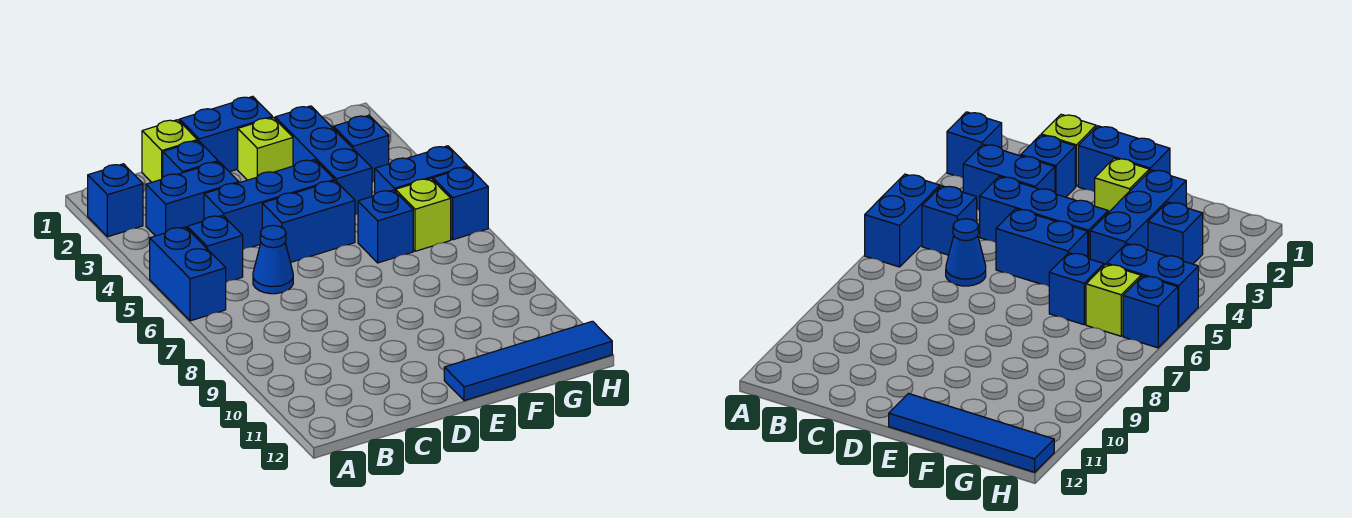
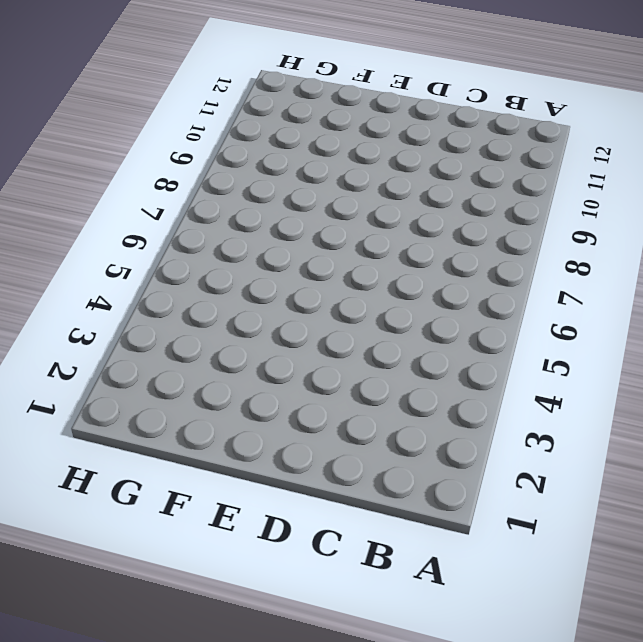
none -> blue 1x1 brick [88,164,143,237]
none -> blue 1x2 brick [150,227,226,321]
none -> blue 1x2 brick [146,162,239,236]

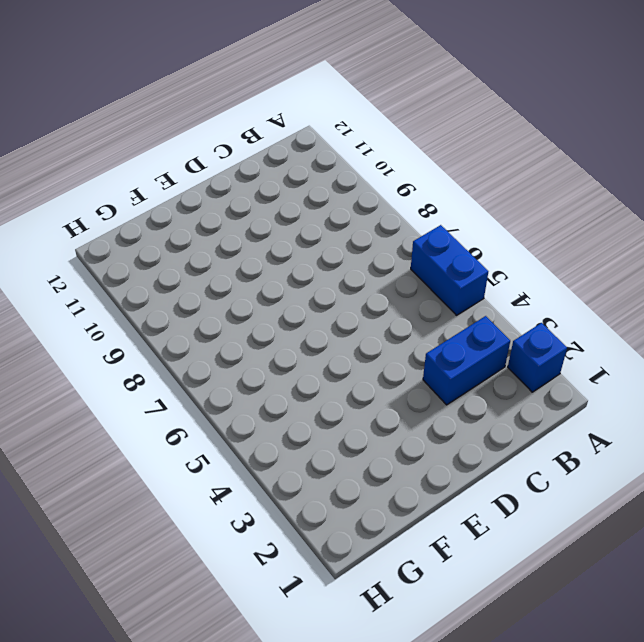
none -> blue 1x1 brick [187,215,243,282]
none -> lime 1x1 brick [142,120,197,182]
none -> blue 1x1 brick [163,141,218,177]

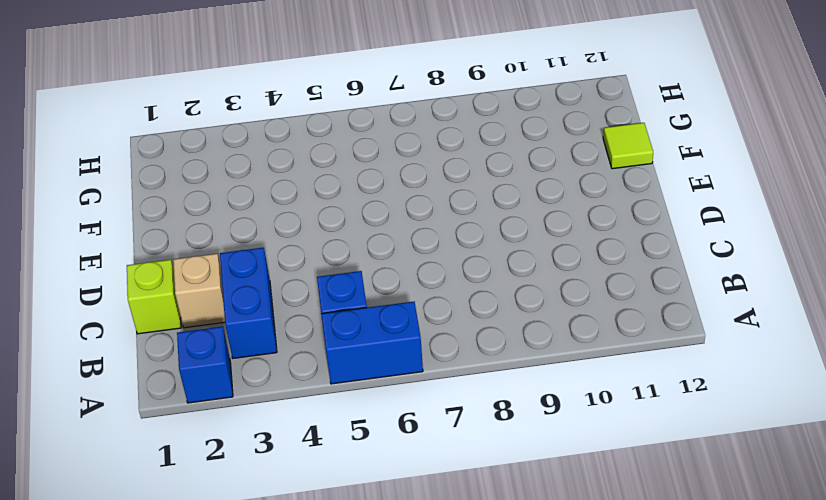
tan 1x1 brick [173,254,225,328] -> blue 1x1 brick [163,141,218,177]
lime 1x1 tile [603,123,653,169] -> blue 1x4 tile [444,321,612,401]
none -> blue 1x3 brick [204,160,334,249]
none -> blue 1x1 cone [253,225,293,294]
none -> blue 1x2 brick [180,96,272,172]

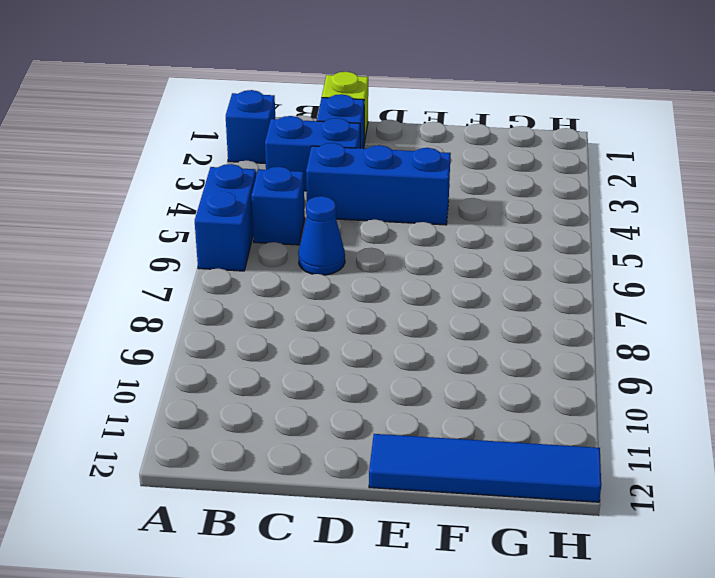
none -> blue 1x2 brick [180,96,272,172]
none -> blue 1x2 brick [262,181,355,262]
none -> lime 1x1 brick [238,117,293,180]

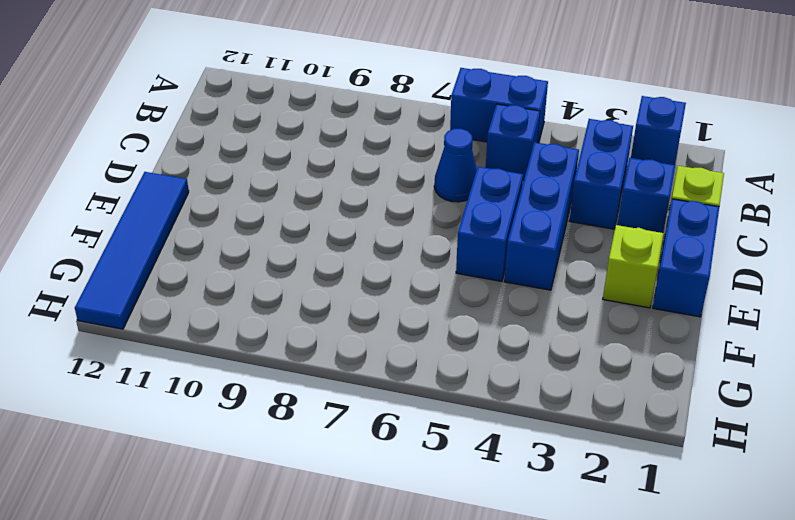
none -> blue 1x3 brick [275,106,372,215]
none -> blue 1x1 brick [358,190,413,263]
none -> blue 1x1 brick [333,115,389,182]

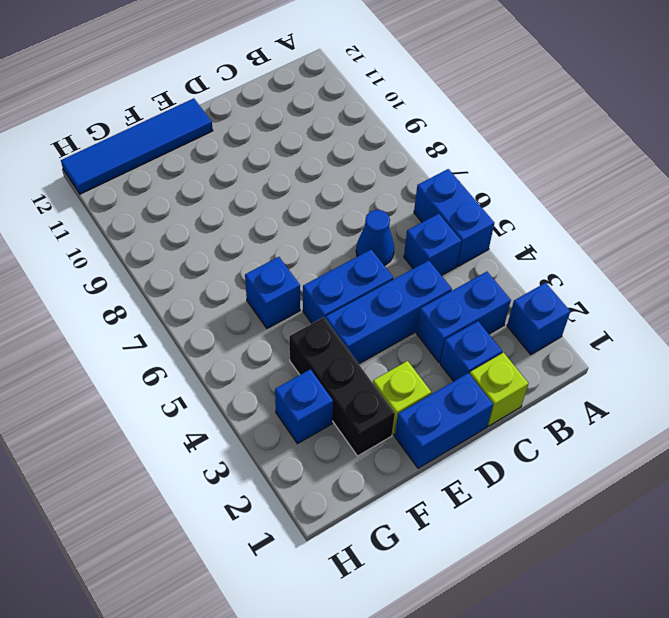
black 1x3 brick [289,317,395,456] -> blue 1x3 brick [275,106,372,215]
none -> blue 1x2 brick [375,146,468,194]
none -> lime 1x1 brick [395,179,451,251]
none -> blue 1x1 brick [433,167,488,240]

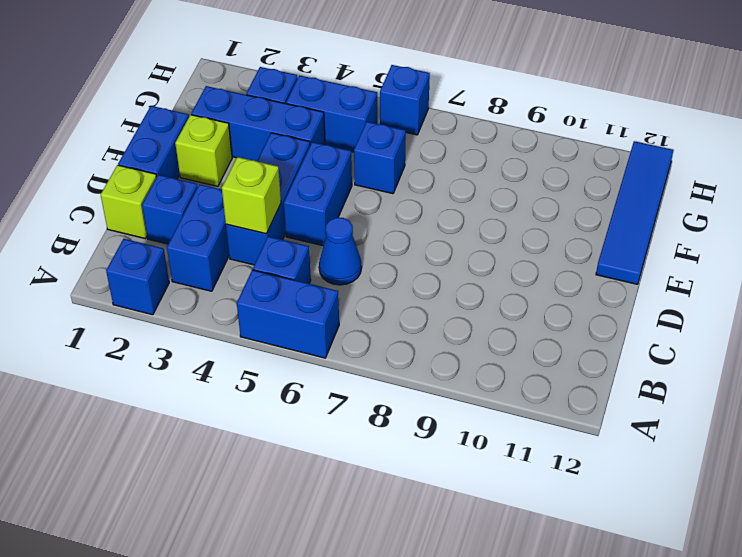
lime 1x1 brick [222,157,281,234] -> lime 1x1 brick moved to [395,179,451,251]
blue 1x2 brick [286,75,377,152] -> blue 1x2 brick turned to [375,146,468,194]

